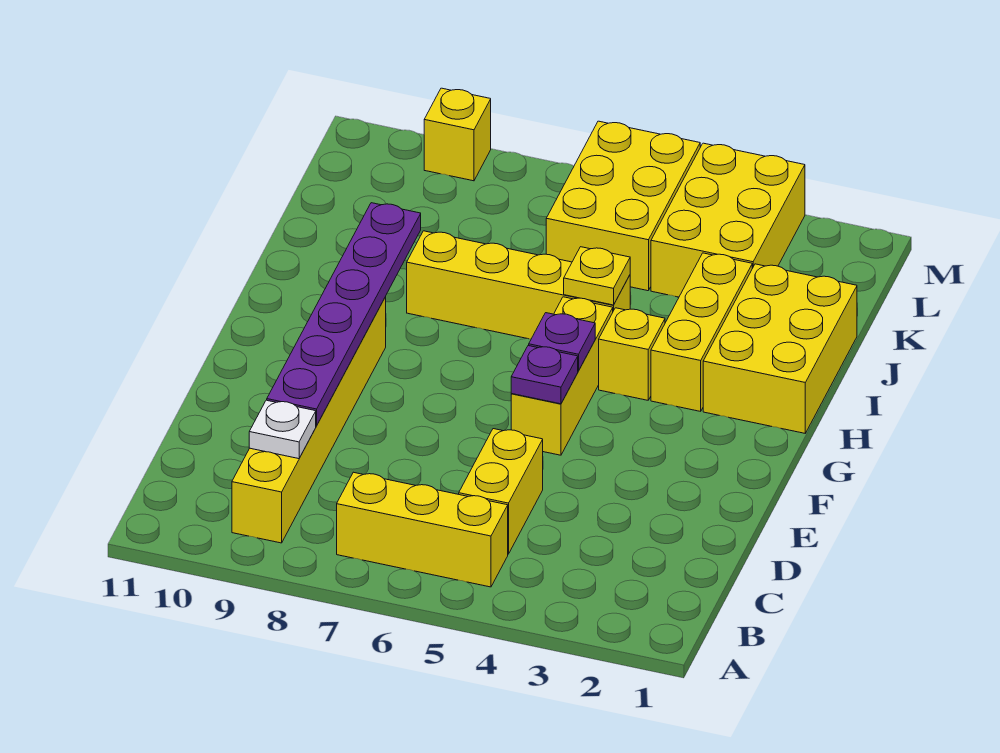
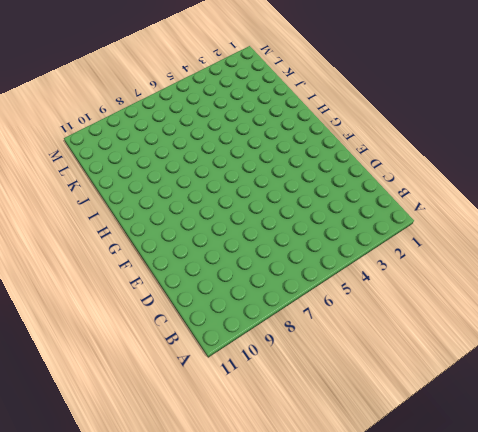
none -> yellow 1x3 brick [337,472,508,587]
none -> yellow 1x6 brick [232,297,386,543]
none -> yellow 1x2 brick [459,429,543,554]

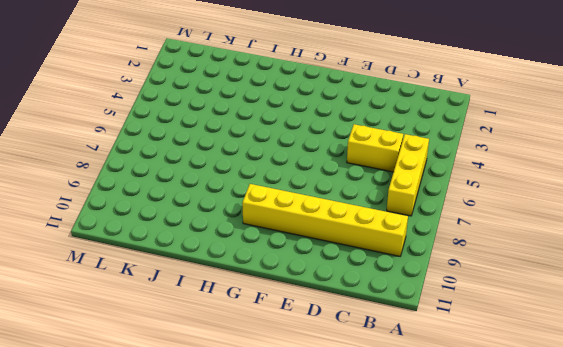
none -> yellow 1x3 brick [511,297,613,455]
none -> yellow 2x3 brick [703,264,857,433]
none -> yellow 1x3 brick [651,253,752,411]

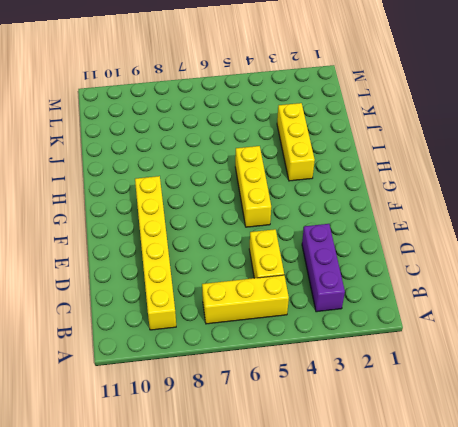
purple 1x3 brick [302,224,345,312] -> none
none -> yellow 2x3 brick [703,264,857,433]
none -> yellow 1x1 brick [599,308,665,400]
none -> yellow 1x4 brick [407,231,630,339]

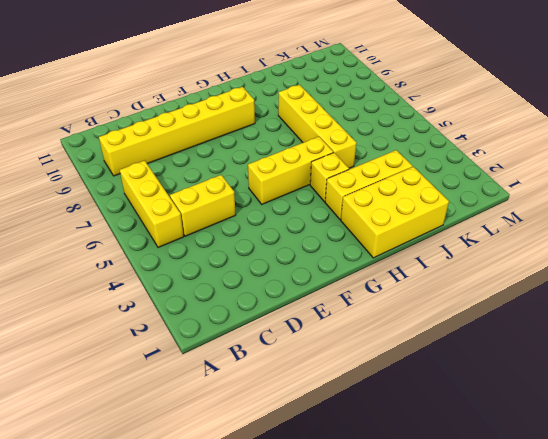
none -> yellow 2x3 brick [651,143,805,297]
none -> yellow 2x3 brick [546,121,700,291]
none -> yellow 1x1 brick [424,88,491,181]

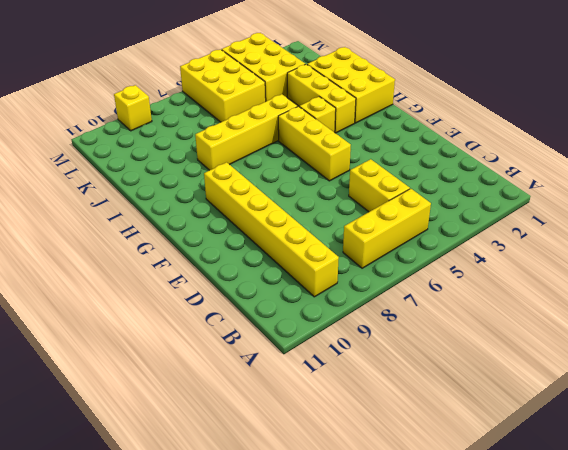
none -> white 1x1 plate [249,400,316,459]
none -> purple 1x6 plate [267,203,421,426]
none -> purple 1x1 plate [511,346,578,404]

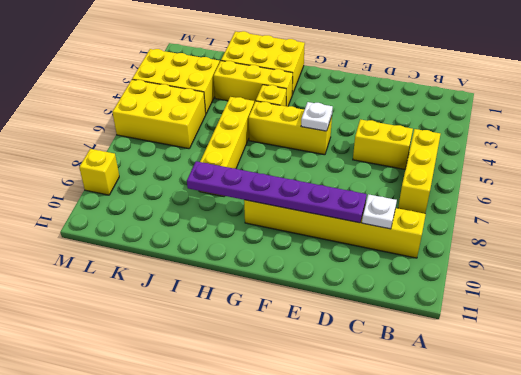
white 1x1 plate [301,102,333,131] -> purple 1x1 plate [511,346,578,404]
none -> purple 1x1 plate [529,313,595,371]
none -> yellow 1x1 plate [564,247,630,305]

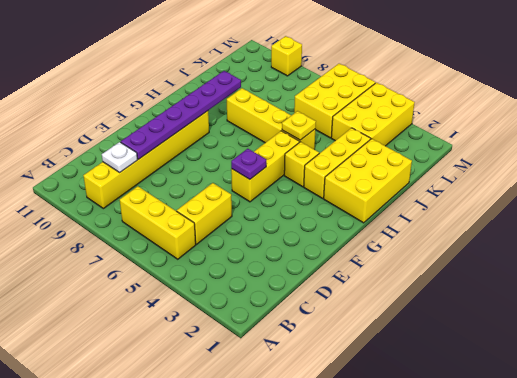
none -> purple 1x1 plate [529,313,595,371]

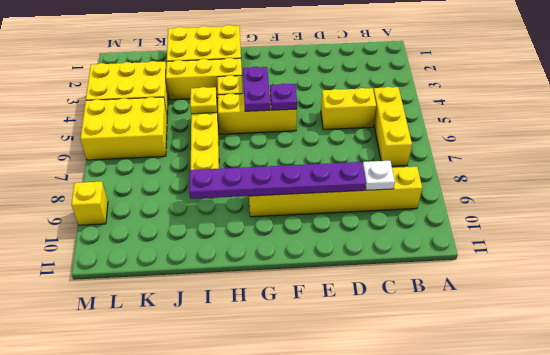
purple 1x2 plate [243,67,270,111] -> purple 1x1 plate [529,313,595,371]

